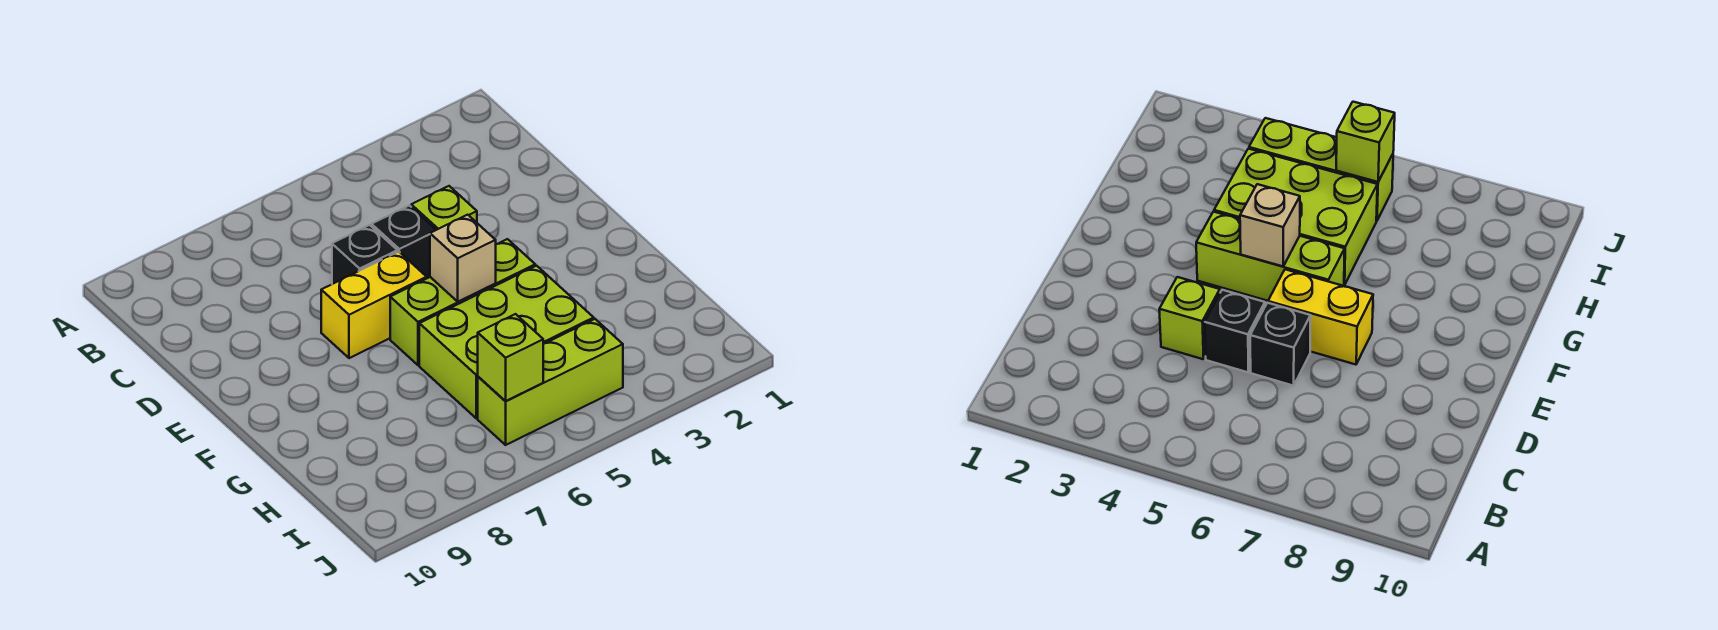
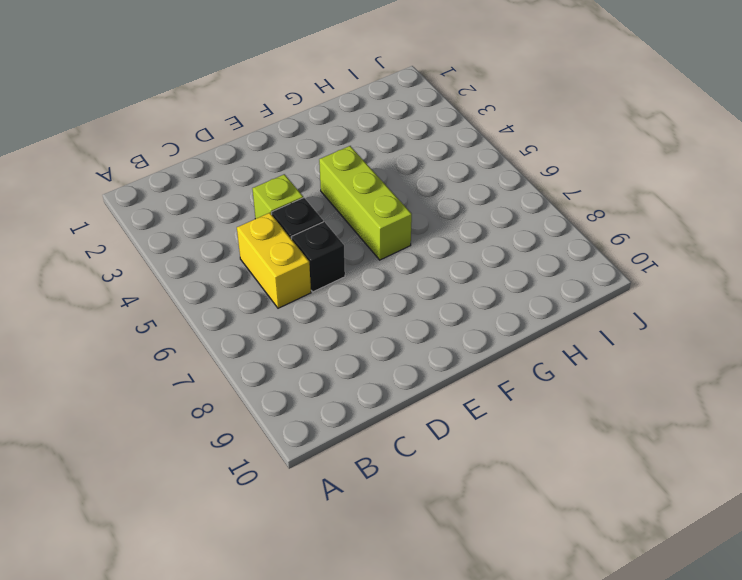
yellow 1x2 brick [237,213,311,308] -> yellow 1x2 brick moved to [321,252,427,358]
none -> lime 2x3 brick [419,266,594,418]
none -> lime 1x3 brick [478,319,623,445]

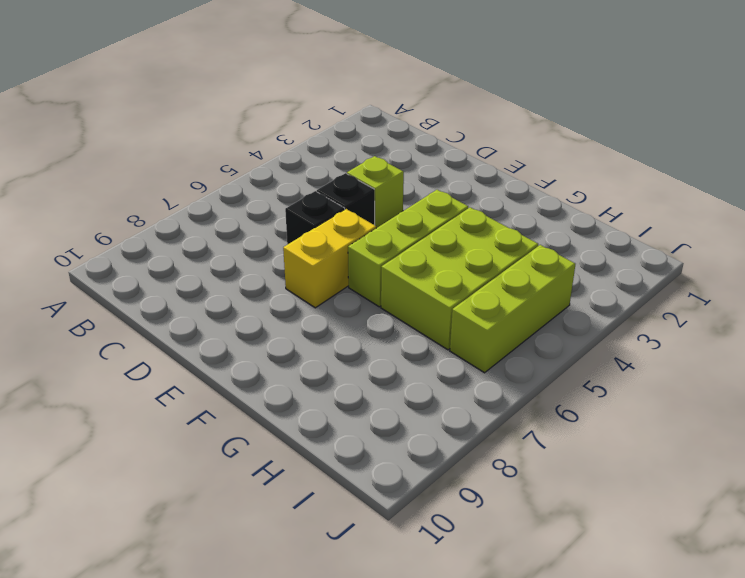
none -> tan 1x1 brick [430,215,496,302]
none -> lime 1x1 brick [478,314,543,401]

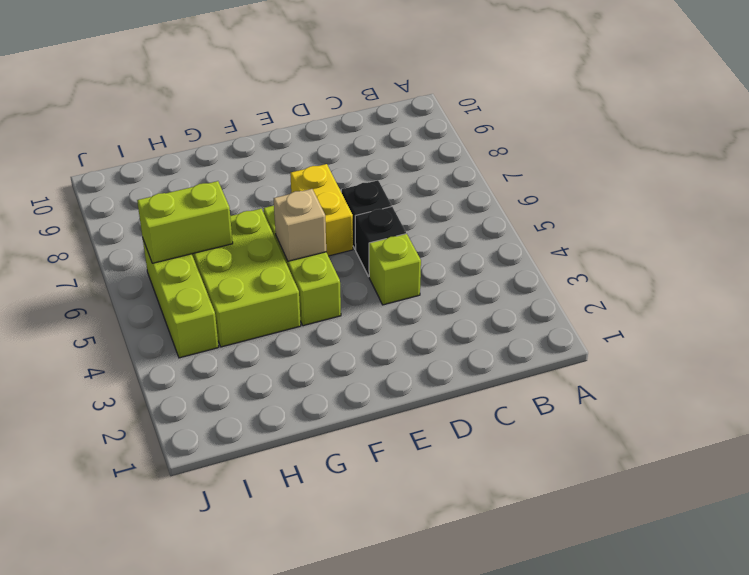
lime 1x2 brick [137,181,233,263] -> lime 1x1 brick [478,314,543,401]

